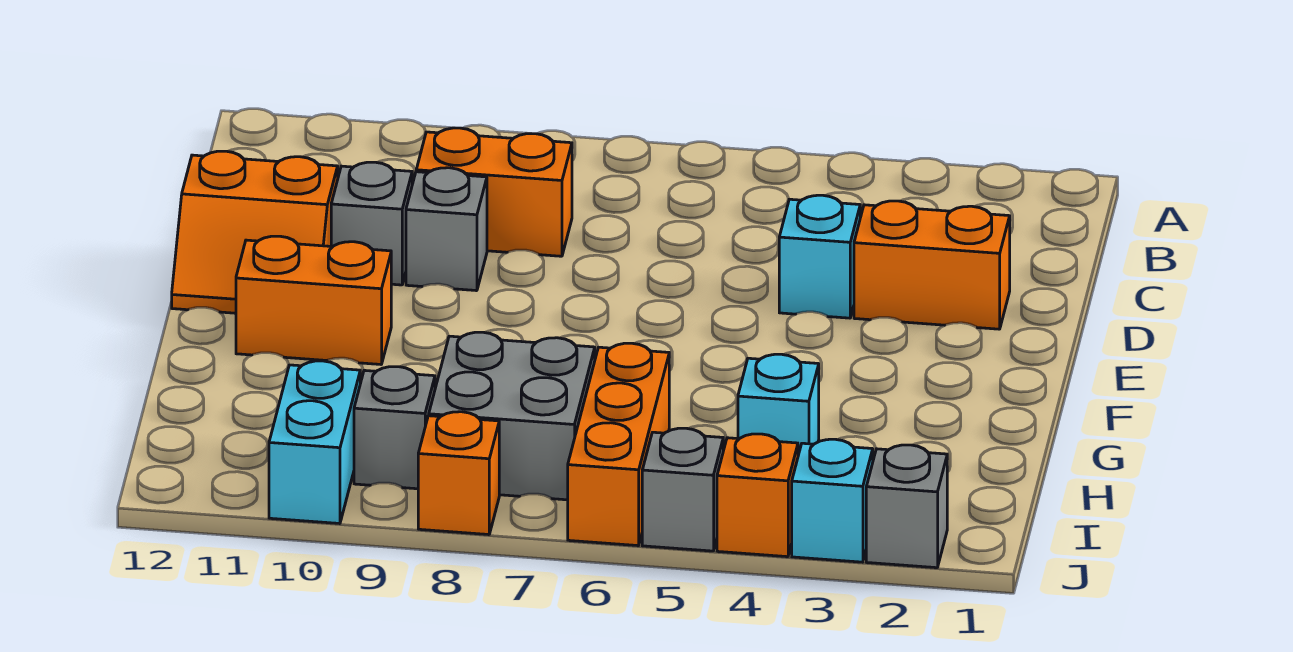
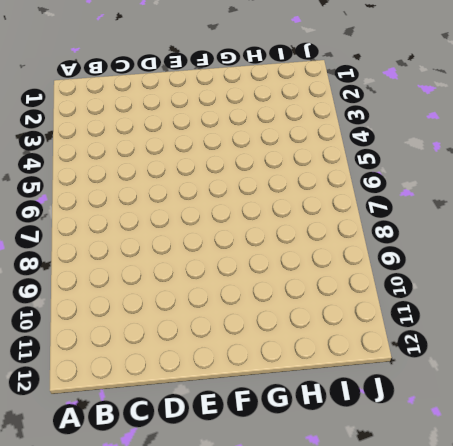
none -> orange 1x2 brick [416,128,572,256]
none -> orange 1x2 brick [854,201,1010,329]
none -> cyan 1x1 brick [779,195,860,318]

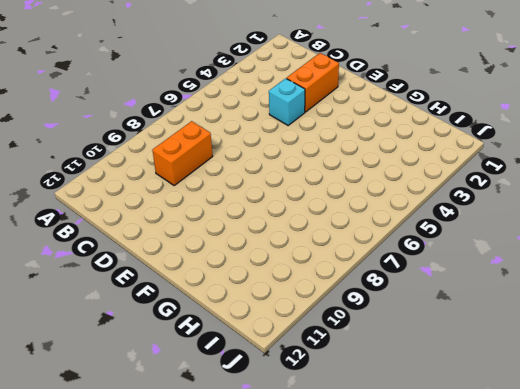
none -> grey 1x1 brick [406,168,487,291]
none -> grey 1x1 brick [331,162,412,285]
none -> orange 2x2 slope [172,151,338,313]

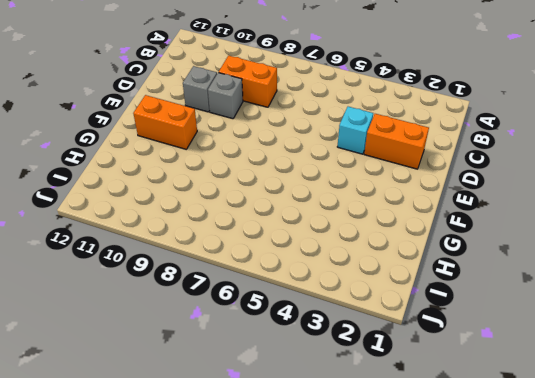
none -> orange 2x2 slope [172,151,338,313]
none -> cyan 1x1 brick [738,354,819,455]
none -> orange 1x3 brick [568,343,669,546]

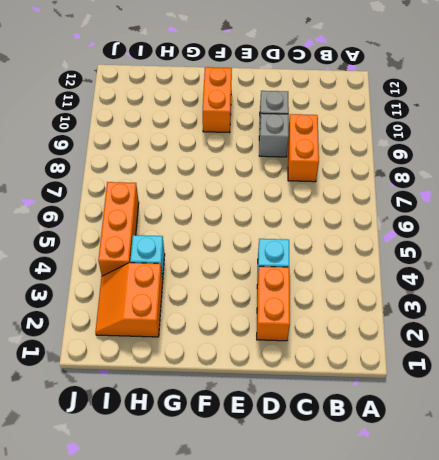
orange 2x2 slope [95,263,163,337] -> orange 2x2 slope moved to [172,151,338,313]
orange 1x3 brick [98,182,139,276] -> orange 1x3 brick turned to [568,343,669,546]
none -> grey 2x2 brick [429,332,595,500]
none -> grey 1x1 brick [354,367,435,489]
none -> cyan 1x2 brick [269,361,360,524]

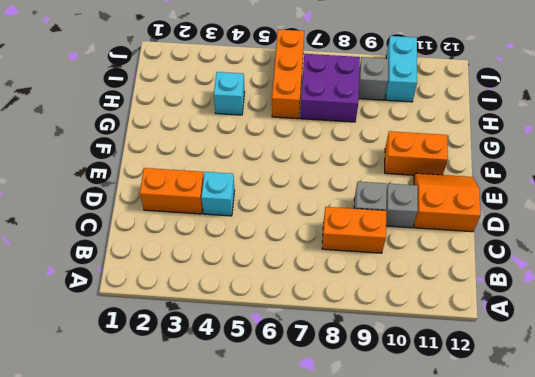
purple 2x2 brick [300,54,360,122] -> grey 2x2 brick [429,332,595,500]
none -> grey 1x1 brick [866,445,947,568]
none -> cyan 1x1 brick [792,439,873,562]
none -> orange 1x1 brick [717,434,798,557]

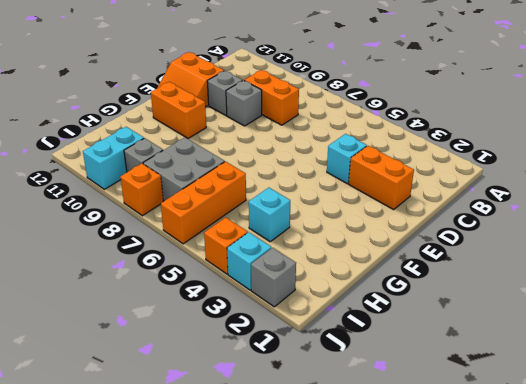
none -> grey 1x1 brick [642,428,723,551]

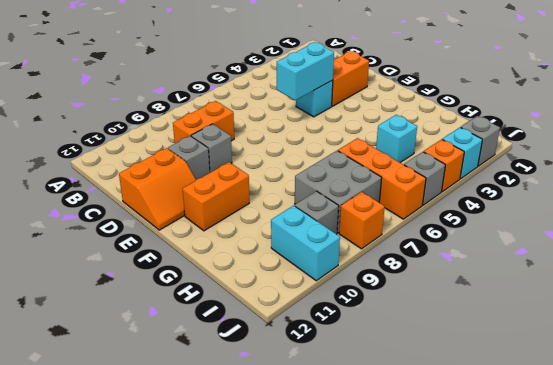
cyan 1x2 brick [277,42,334,100] -> none

